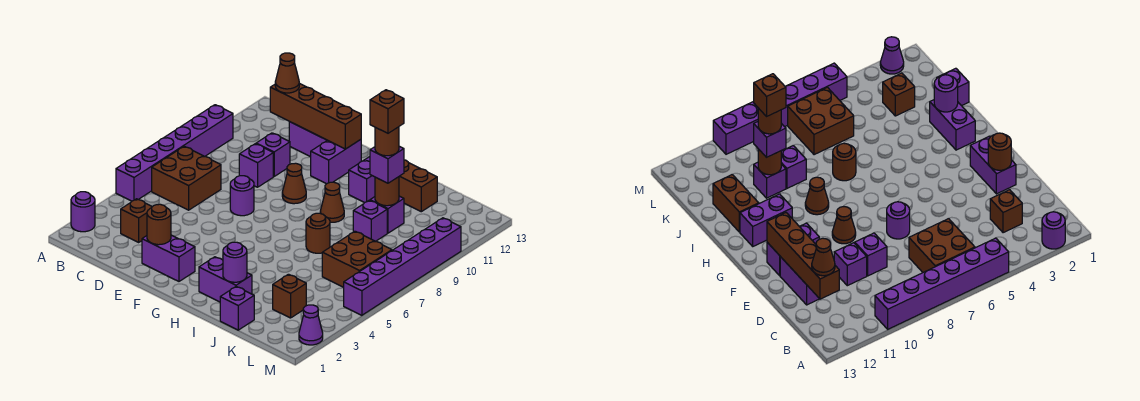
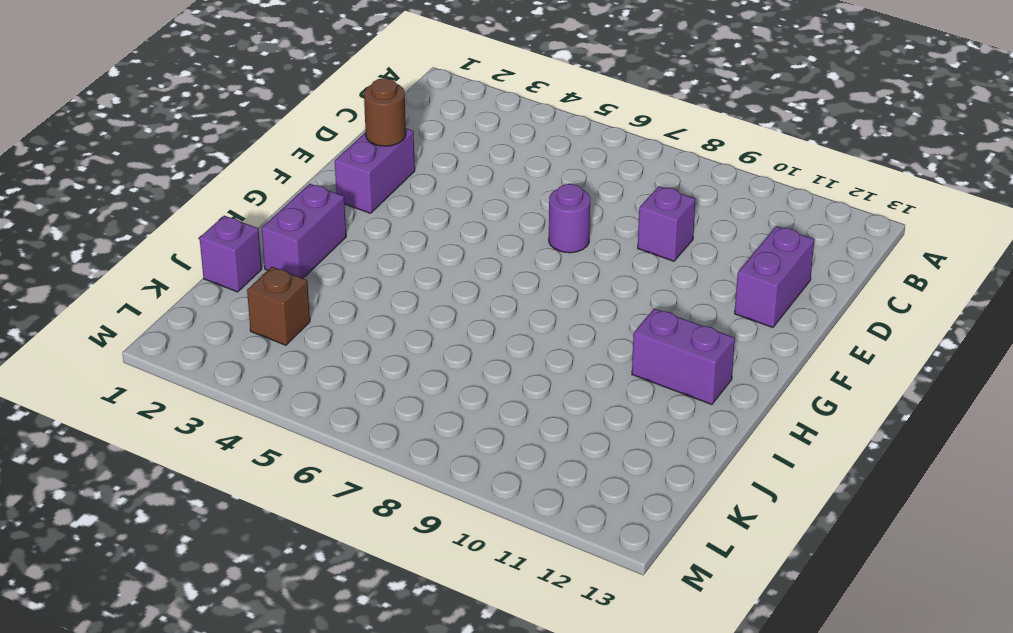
none -> purple 1x1 round brick [71,192,95,232]
none -> purple 1x6 brick [116,105,233,201]
none -> brown 2x2 brick [152,146,221,210]
none -> brown 1x1 brick [121,199,152,242]

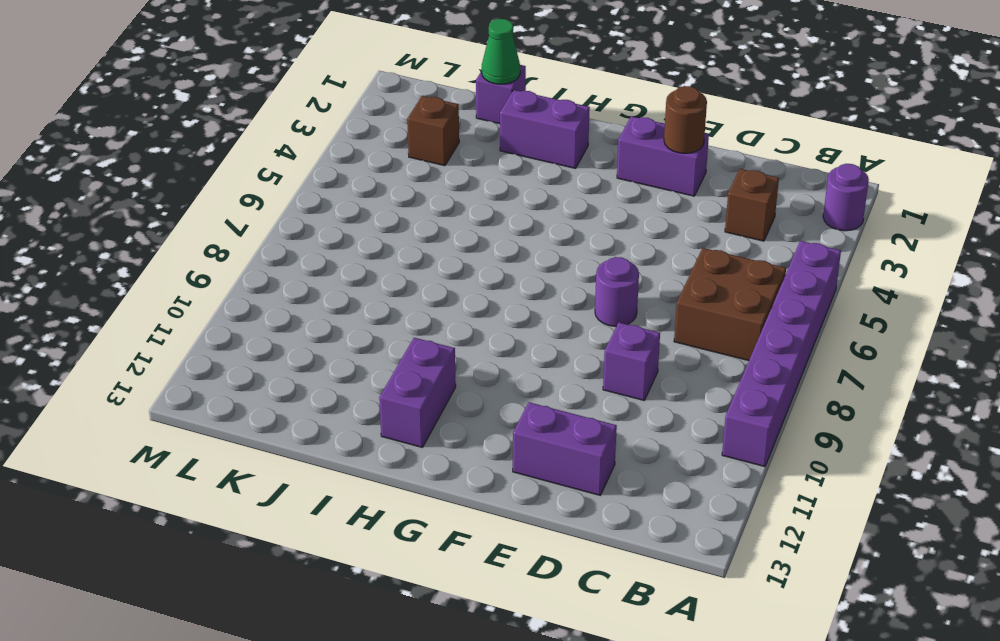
green 1x1 cone [482,19,520,84] -> none
none -> purple 1x1 brick [256,133,290,176]
none -> brown 1x1 cone [282,163,306,204]
none -> purple 1x2 brick [311,140,361,184]
none -> brown 1x1 cone [320,182,344,222]

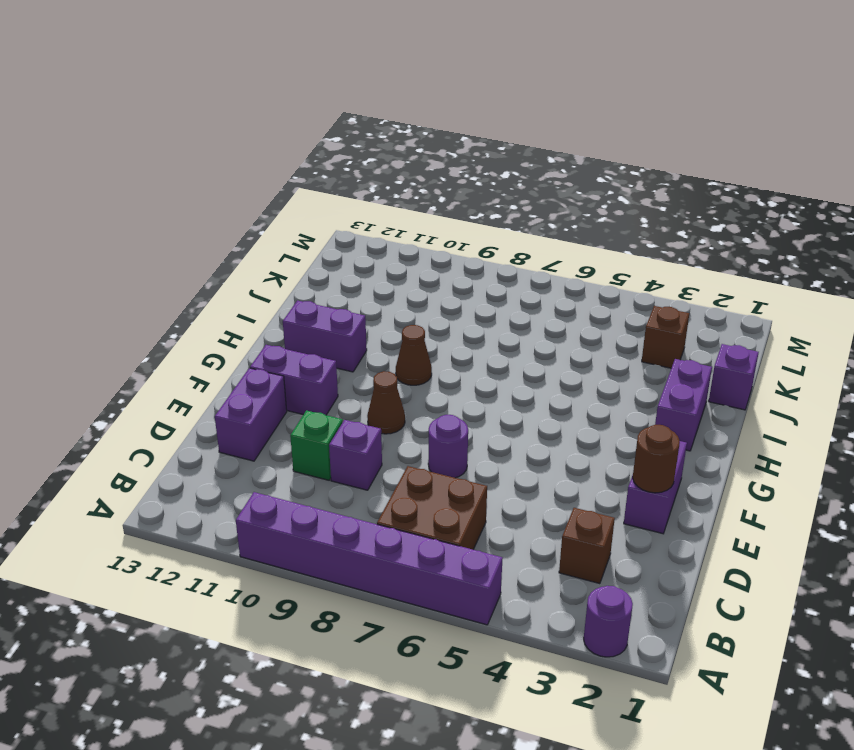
green 1x1 brick [290,411,343,480] -> purple 1x1 brick [256,133,290,176]
none -> brown 1x1 round brick [306,213,330,253]
none -> brown 1x2 brick [399,160,437,212]
none -> purple 1x1 brick [353,200,387,241]
none -> purple 1x1 brick [370,196,404,233]

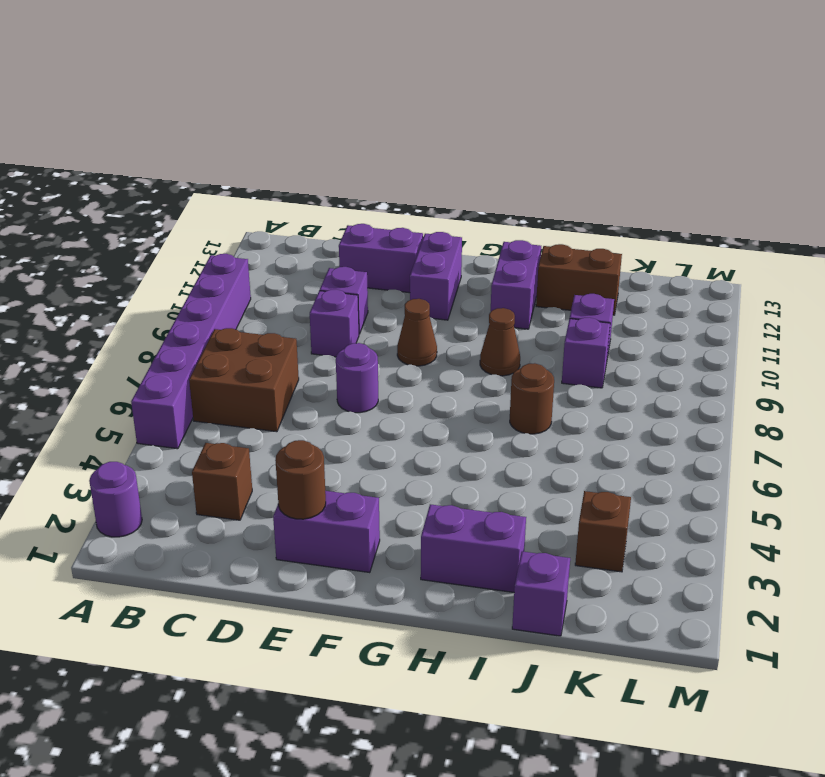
none -> brown 2x2 brick [322,231,392,287]
none -> purple 1x1 cone [299,305,323,345]
none -> purple 1x6 brick [344,218,461,315]
none -> brown 1x4 brick [270,83,361,149]

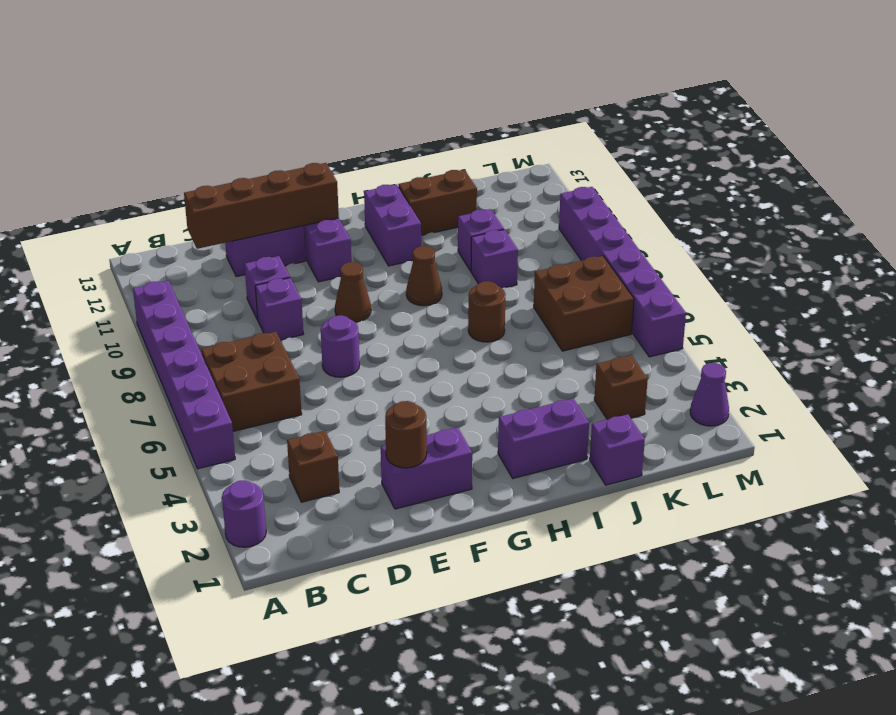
none -> purple 1x1 round brick [223,242,247,282]
none -> brown 1x1 round brick [375,177,399,206]
none -> brown 1x1 cone [275,53,299,93]
none -> purple 1x1 brick [370,146,404,183]

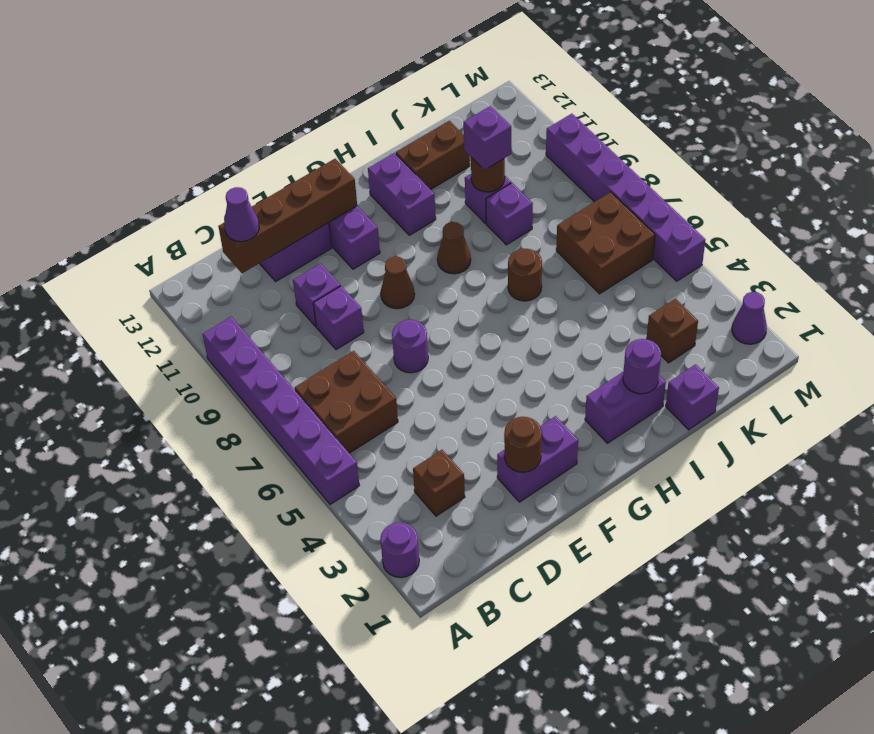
purple 1x1 cone [224,187,259,242] -> brown 1x1 cone [275,53,299,93]
none -> brown 1x1 round brick [375,127,399,156]
none -> brown 1x1 brick [370,90,404,133]

